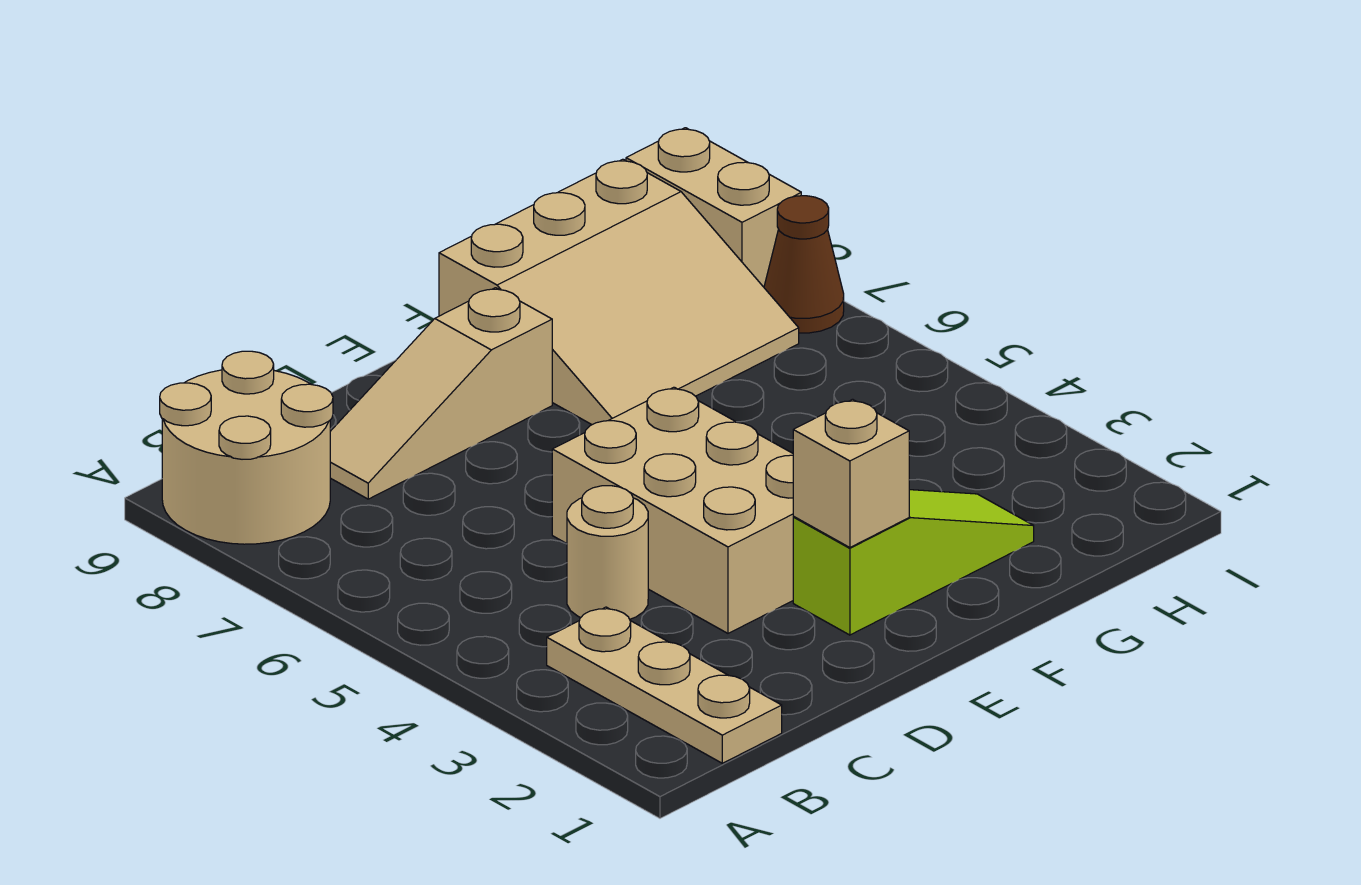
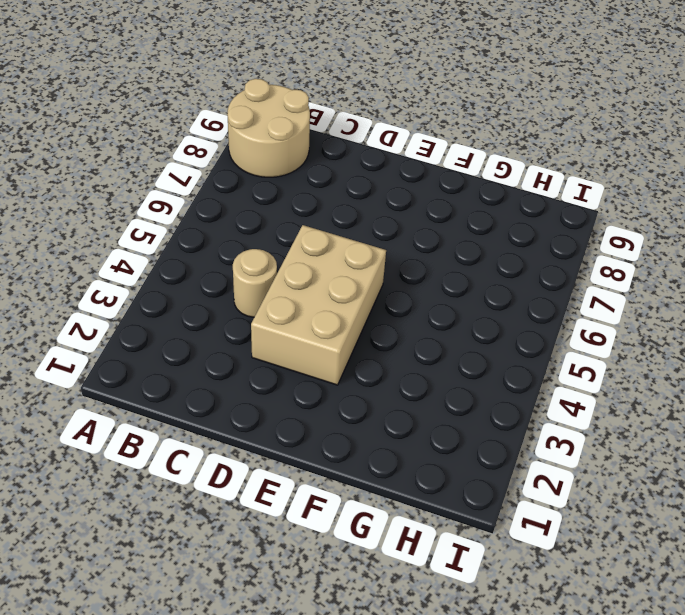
none -> tan 1x3 plate [547,607,782,763]
none -> tan 1x3 slope [330,288,552,499]

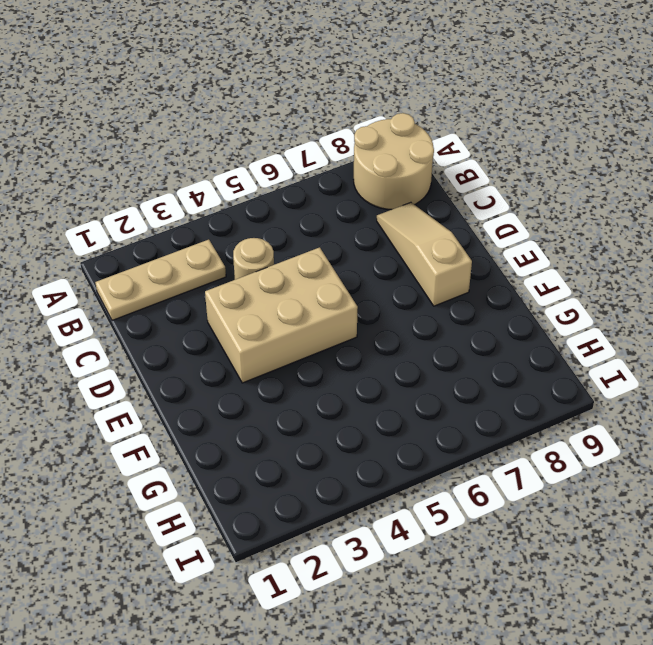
none -> lime 1x3 slope [793,490,1034,635]
none -> tan 3x3 slope [439,159,799,425]

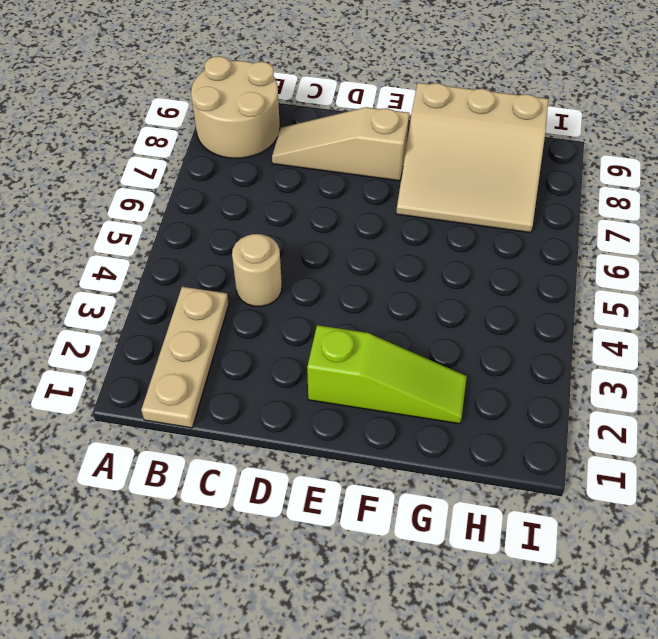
none -> tan 2x3 brick [552,387,794,633]
none -> brown 1x1 cone [764,196,844,333]

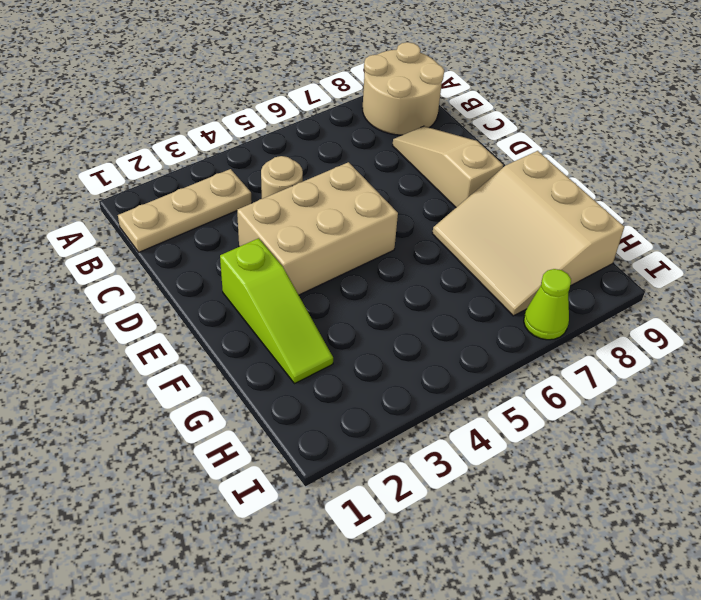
lime 1x1 cone [524,269,571,340] -> brown 1x1 cone [764,196,844,333]
none -> tan 1x2 brick [626,128,801,287]
none -> tan 1x1 brick [793,399,909,548]

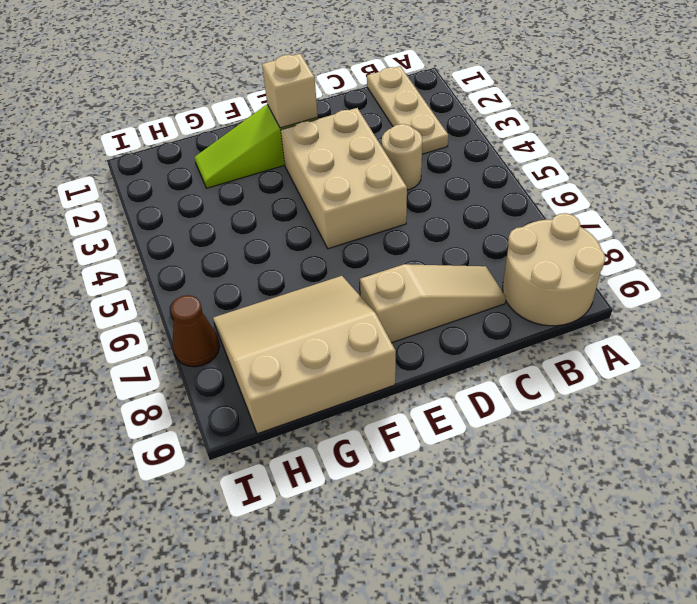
none -> tan 1x2 brick [626,128,801,287]

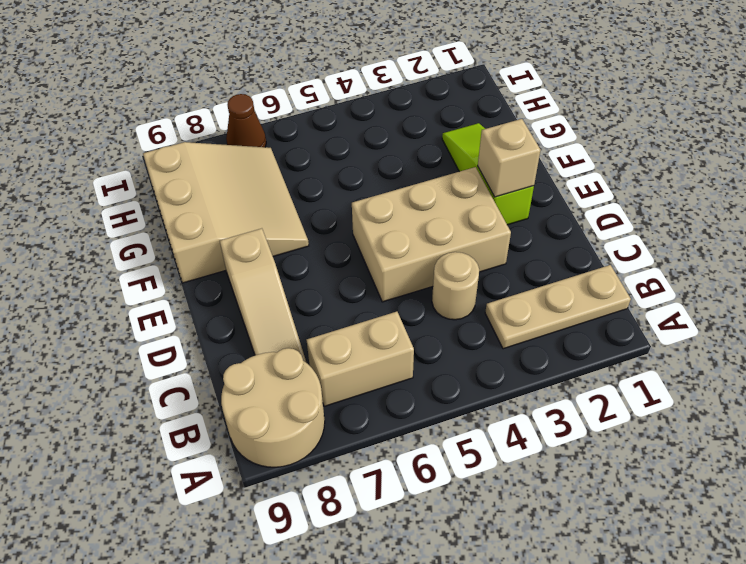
tan 1x2 brick [307,312,414,406] -> tan 1x2 brick moved to [626,128,801,287]

